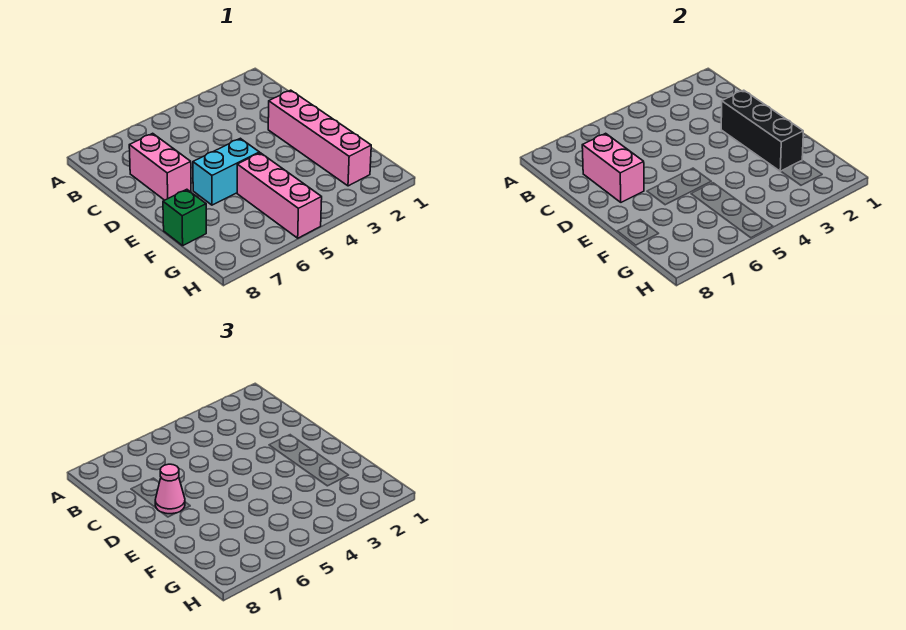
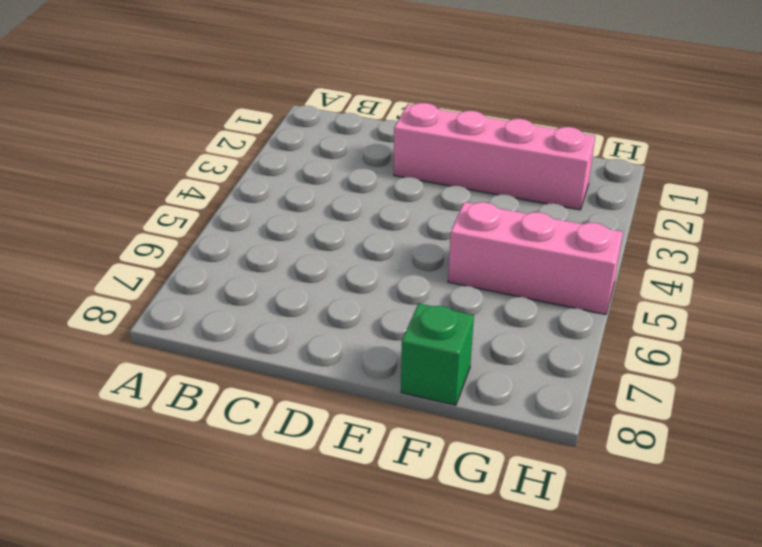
none -> pink 1x2 brick [129,133,191,200]
none -> cyan 1x2 brick [193,138,259,205]

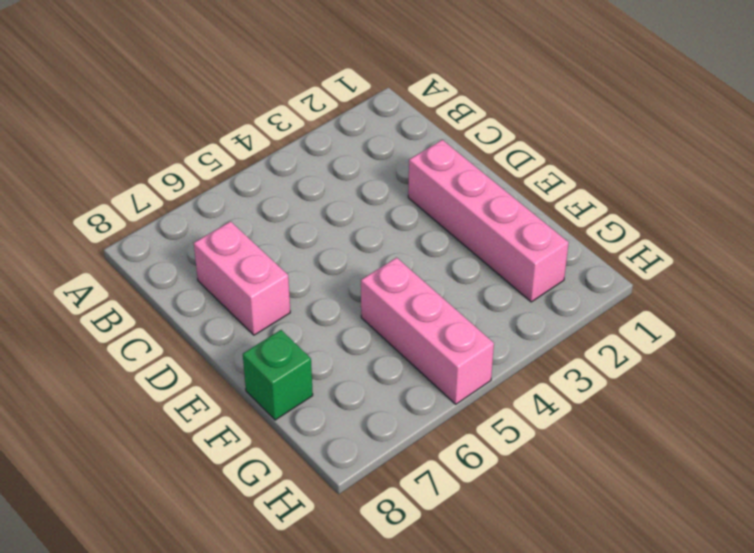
none -> cyan 1x2 brick [193,138,259,205]
none -> pink 1x2 brick [582,133,644,202]

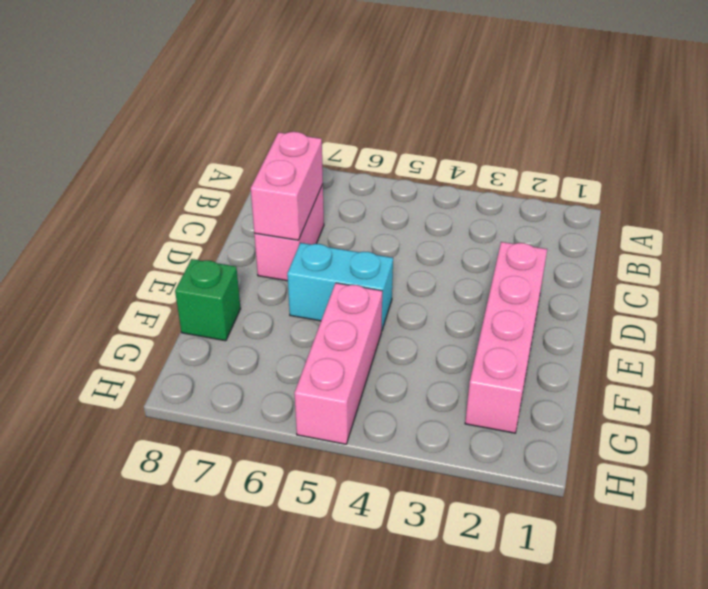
none -> black 1x3 brick [721,90,803,171]
none -> pink 1x1 cone [155,464,185,514]

